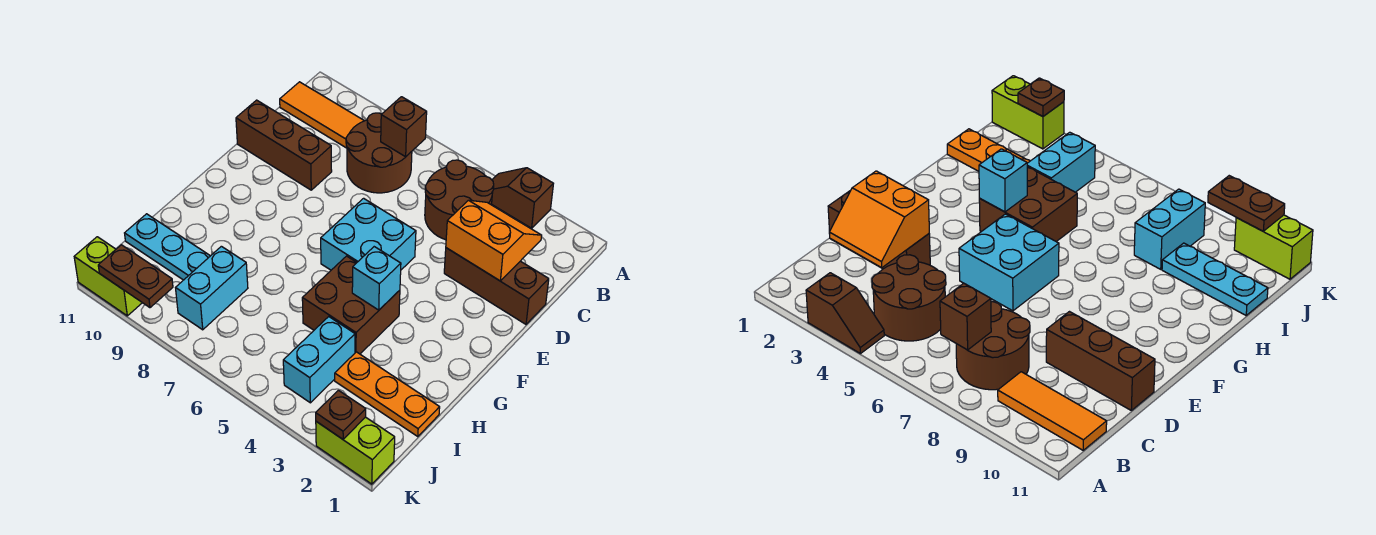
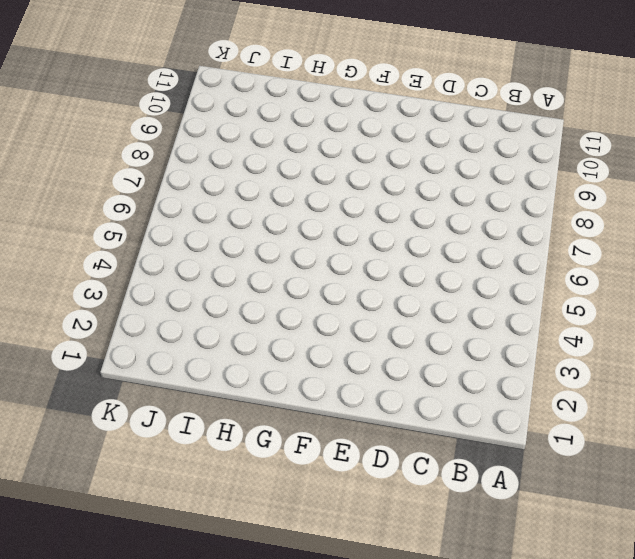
none -> brown 1x2 slope [492,168,553,228]
none -> brown 2x2 round brick [425,160,494,240]
none -> brown 2x2 round brick [346,113,412,193]

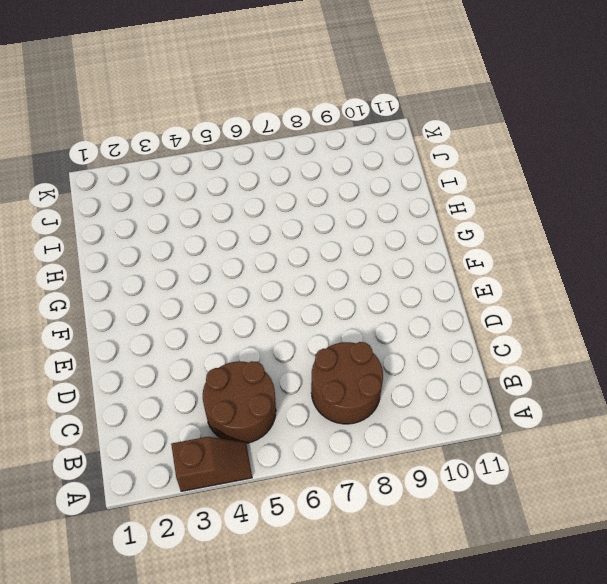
none -> orange 1x3 tile [280,82,364,148]
none -> brown 1x3 brick [444,248,549,324]
none -> brown 1x3 brick [236,100,332,190]

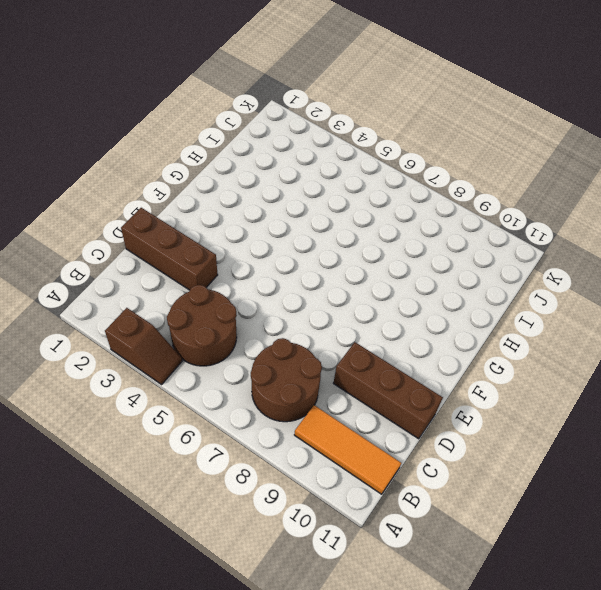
none -> cyan 2x2 brick [321,198,416,270]
none -> brown 2x2 brick [302,256,400,354]
none -> orange 1x3 plate [335,352,440,437]

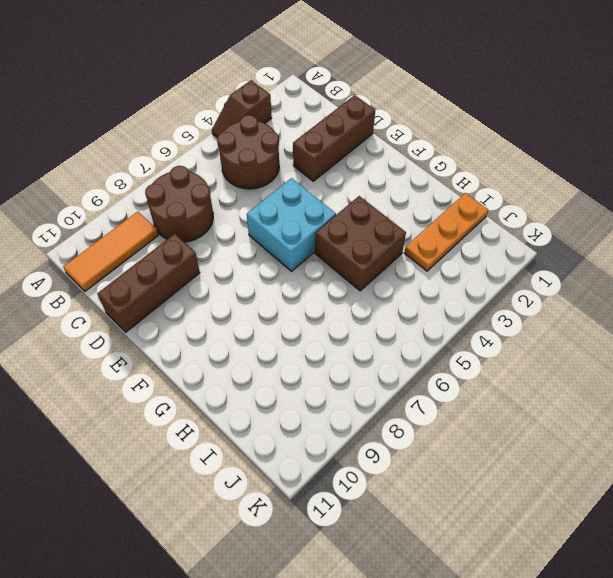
none -> cyan 1x2 brick [283,317,355,403]
none -> cyan 1x2 brick [176,246,248,330]
none -> cyan 1x3 plate [125,214,210,280]

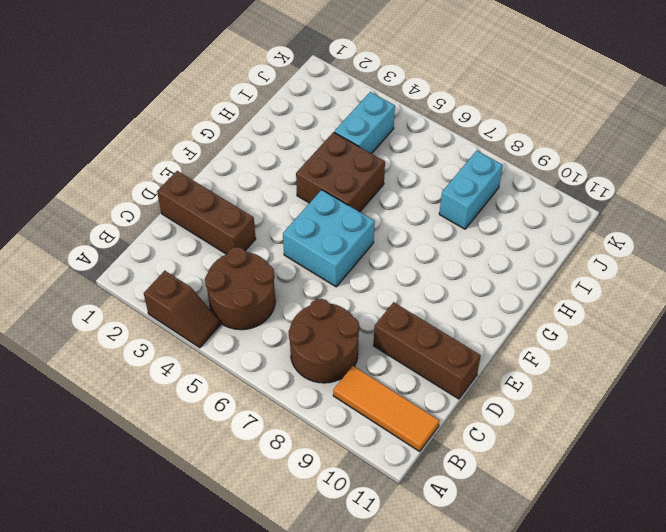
none -> orange 1x3 plate [335,352,440,437]
none -> cyan 1x3 plate [125,214,210,280]
none -> lime 1x2 brick [316,417,395,484]

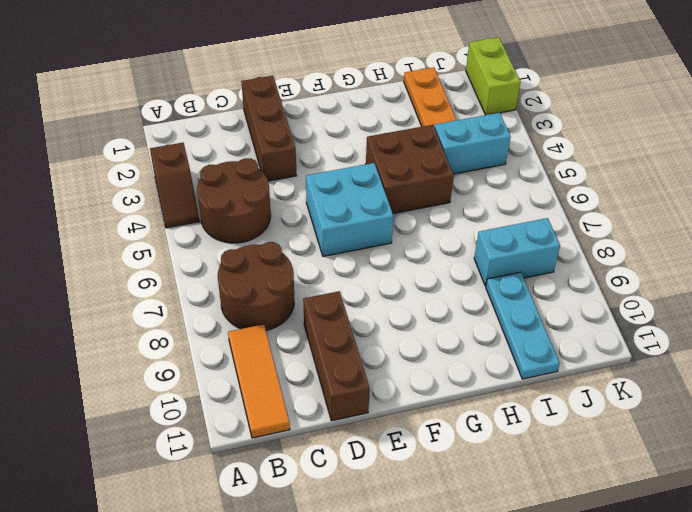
none -> lime 1x2 brick [74,237,142,316]
none -> brown 1x1 brick [381,97,427,157]
none -> orange 2x2 slope [446,200,542,281]

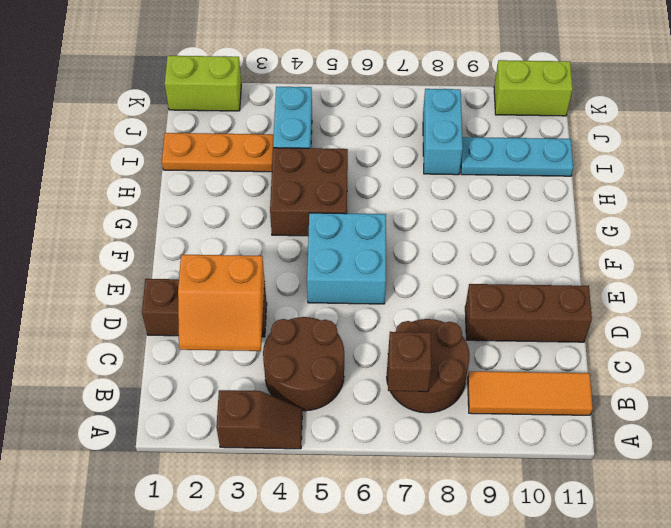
none -> cyan 1x1 brick [352,247,401,310]
none -> brown 1x1 plate [316,390,366,439]
none -> brown 1x2 plate [98,245,173,308]

